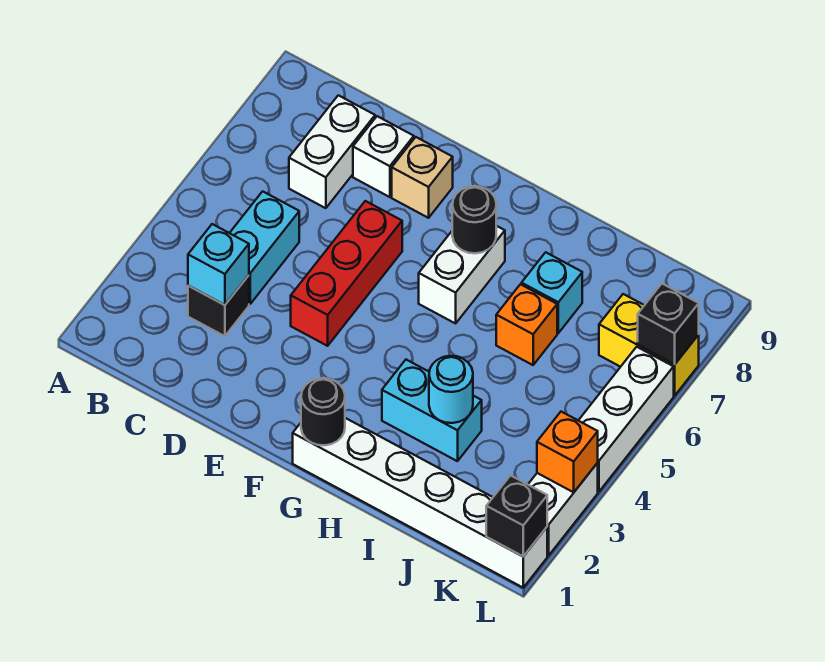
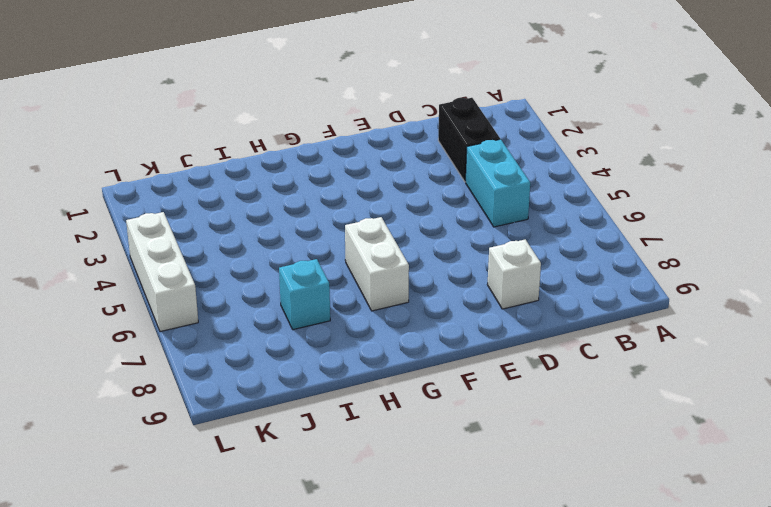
black 1x2 brick [438,98,500,182] -> black 1x1 brick [188,275,249,336]
none -> white 1x2 brick [289,95,375,208]
none -> red 1x3 brick [291,201,402,346]
none -> tan 1x1 brick [392,137,453,218]

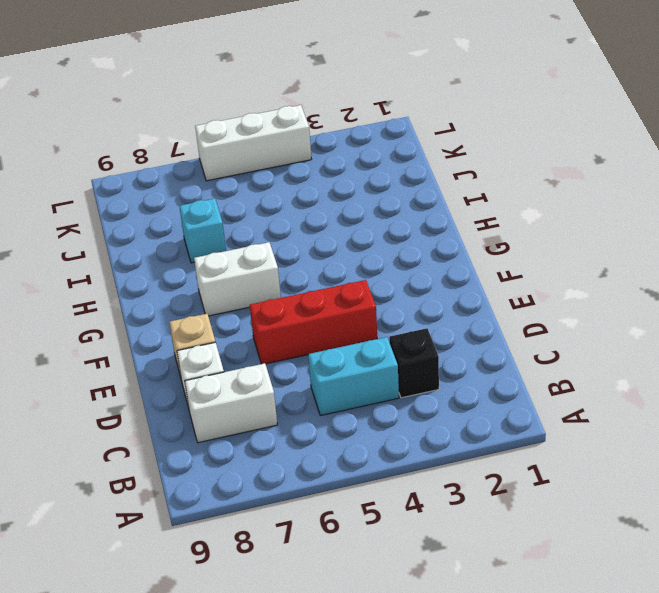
none -> white 1x6 brick [293,418,547,587]
none -> cyan 1x2 brick [382,360,482,461]
none -> orange 1x1 brick [496,284,557,365]

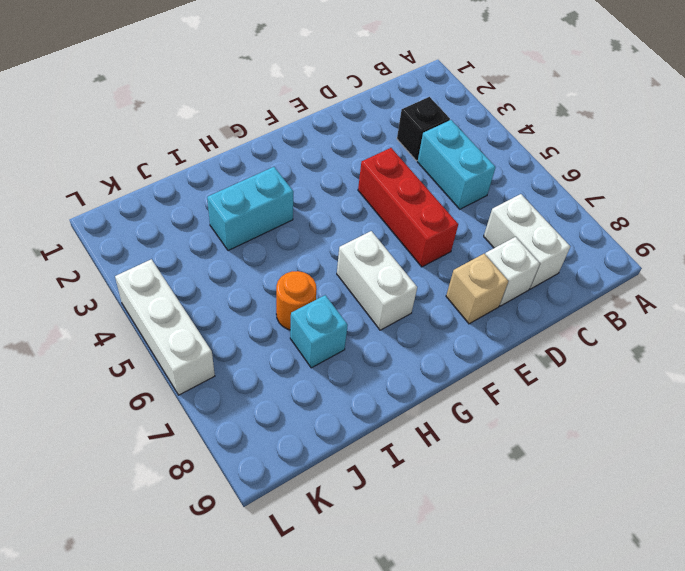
orange 1x1 round brick [276,271,317,330] -> orange 1x1 brick [496,284,557,365]
none -> white 1x6 brick [293,418,547,587]
none -> yellow 1x2 brick [599,294,699,396]
none -> white 1x2 brick [528,463,598,556]

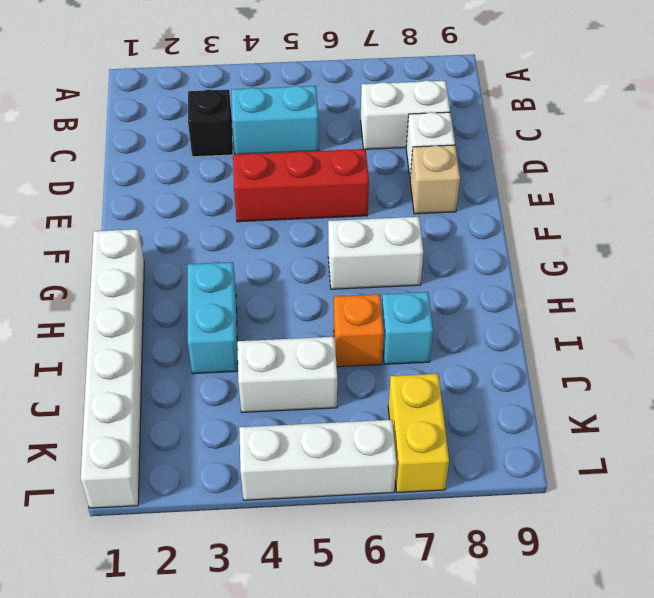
white 1x2 brick [237,337,337,412] -> white 1x2 brick moved to [528,463,598,556]
none -> cyan 1x1 brick [188,224,249,305]
none -> black 1x1 round brick [301,378,345,445]
none -> black 1x1 round brick [452,186,496,253]

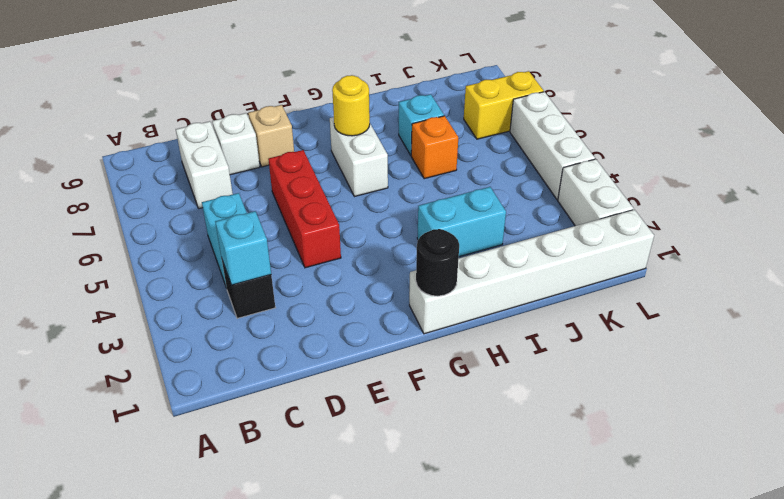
yellow 1x1 round brick [332,75,370,136] -> black 1x1 round brick [452,186,496,253]
none -> cyan 1x1 round brick [429,356,473,423]
none -> black 1x1 brick [486,476,547,556]
none -> orange 1x1 brick [537,412,598,492]

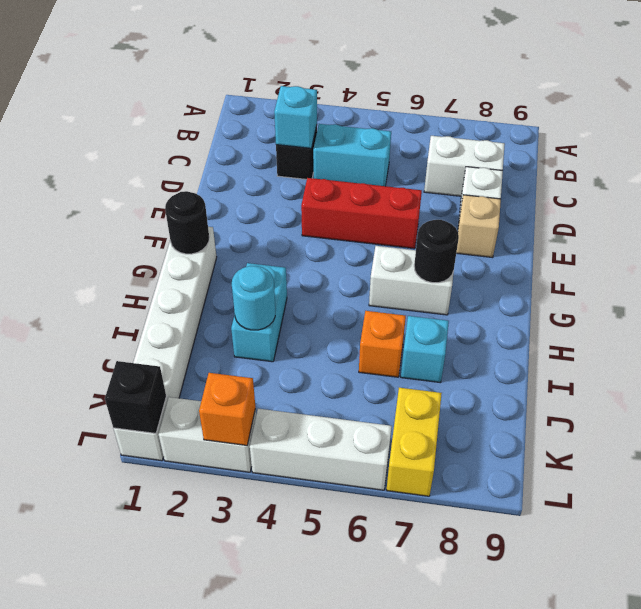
none -> black 1x1 brick [638,284,699,364]

